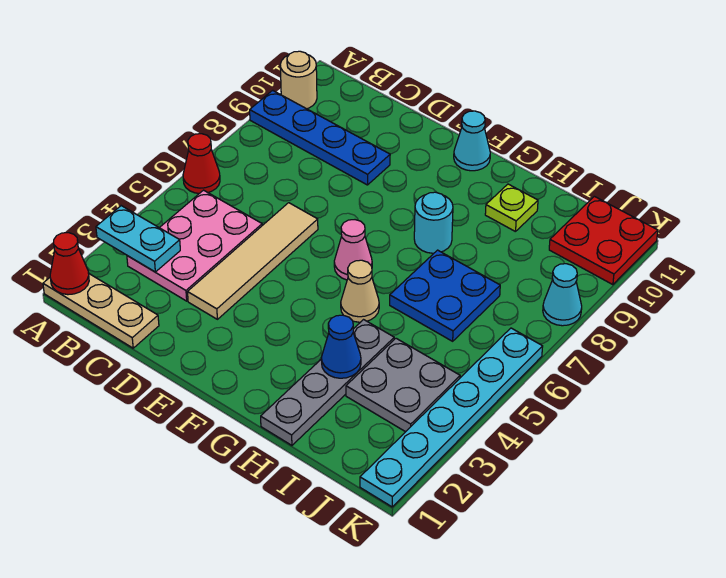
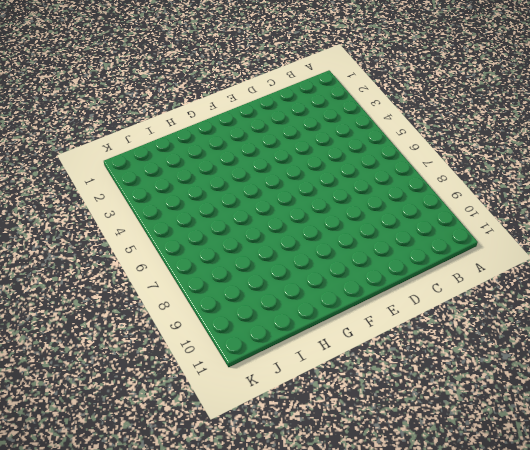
none -> tan 1x3 plate [43,274,159,348]
none -> red 1x1 cone [183,134,220,193]
none -> blue 1x4 plate [250,90,390,185]

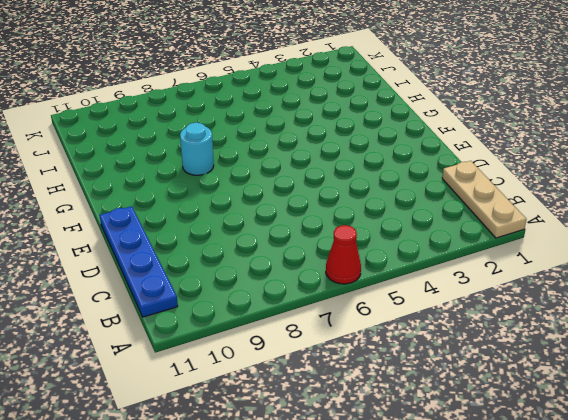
blue 1x4 plate [100,206,178,317] -> blue 1x4 plate moved to [250,90,390,185]
none -> tan 1x1 round brick [280,51,317,109]
none -> pink 2x3 plate [127,190,262,301]
none -> tan 1x4 tile [188,203,318,319]

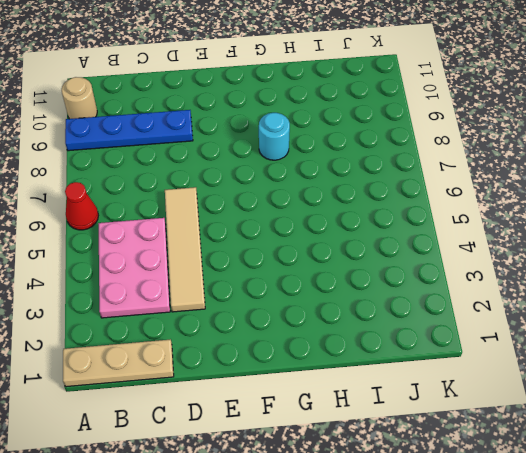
none -> pink 1x1 cone [334,220,372,280]
none -> cyan 1x1 cone [454,111,490,171]
none -> tan 1x1 cone [341,260,379,322]

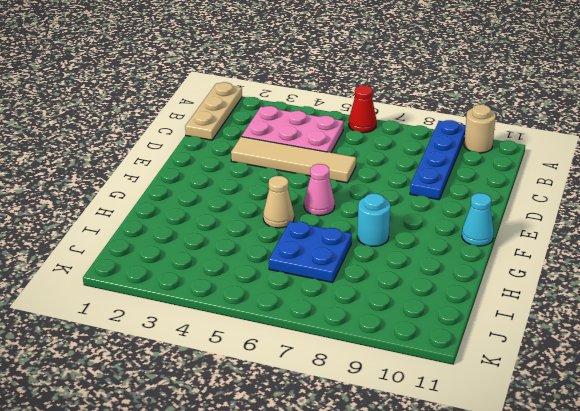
none -> grey 1x4 plate [261,320,394,445]
none -> lime 1x1 plate [485,184,538,232]
none -> grey 2x2 plate [346,338,460,432]

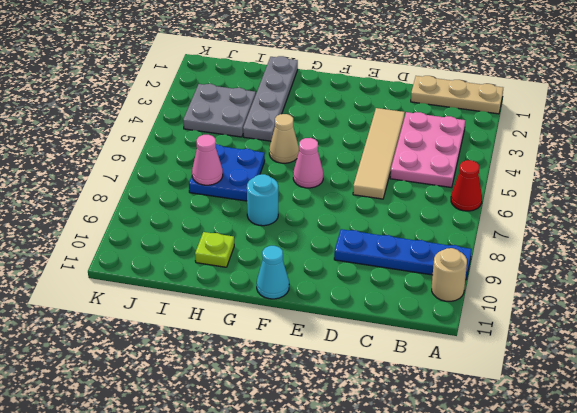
pink 1x1 cone [192,135,223,185] -> none
none -> red 2x2 plate [549,196,658,285]
none -> cyan 1x6 plate [360,328,543,507]
none -> cyan 1x1 cone [543,264,582,326]

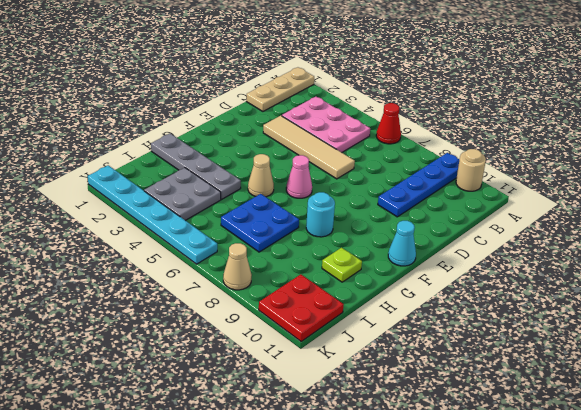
tan 1x1 cone [223,243,252,290] -> cyan 1x1 cone [543,264,582,326]
none -> red 1x1 cone [50,233,89,295]
none -> cyan 1x2 plate [96,206,180,272]
none -> blue 1x1 cone [321,315,361,378]

